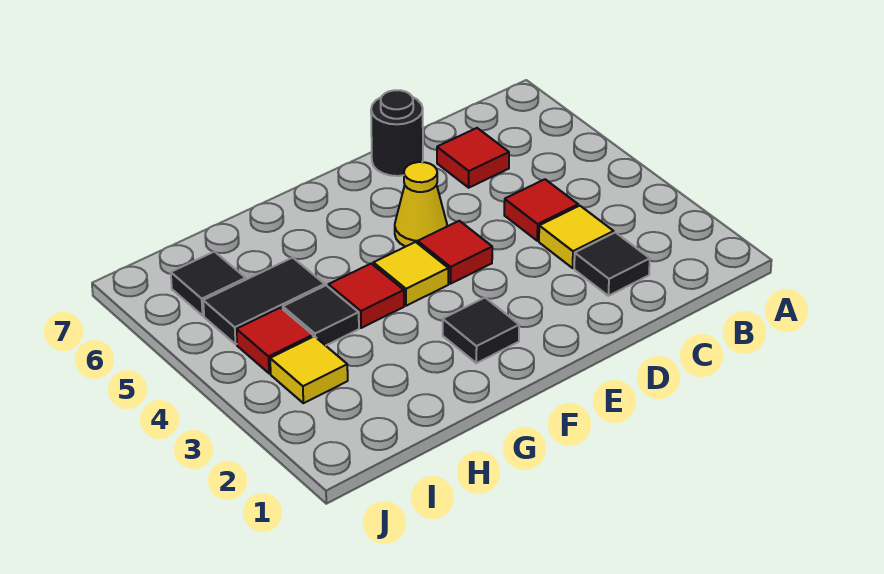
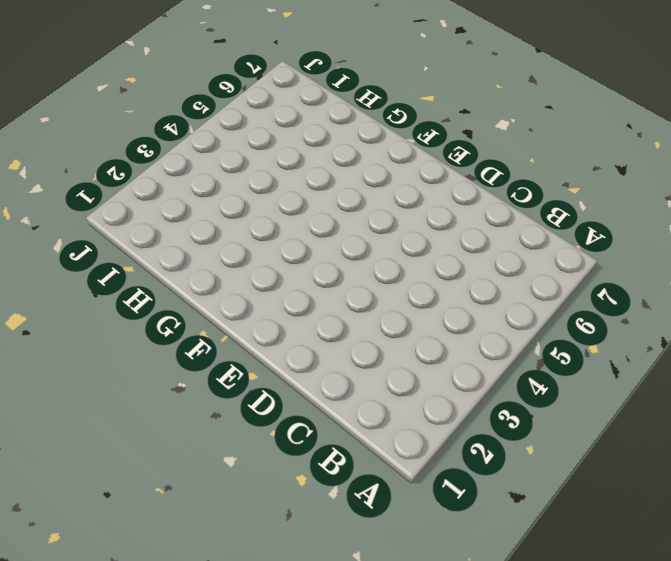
none -> black 1x1 tile [574,232,650,296]
none -> yellow 1x1 tile [539,206,614,268]
none -> red 1x1 tile [504,179,578,241]

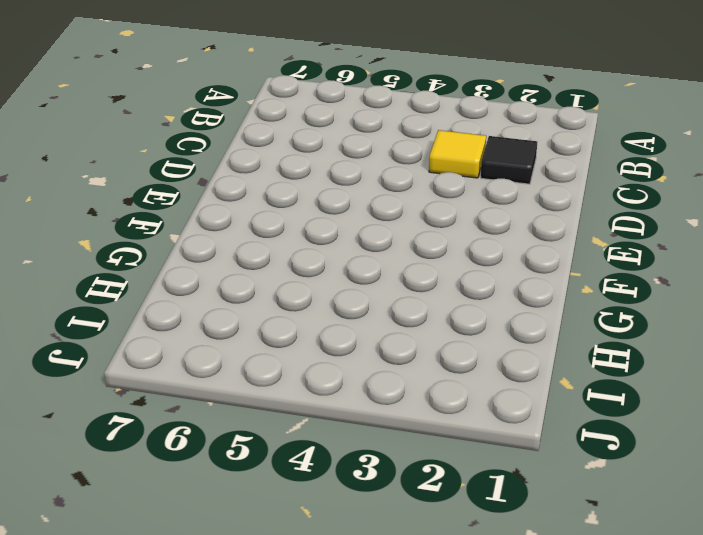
none -> red 1x1 tile [504,179,578,241]
none -> red 1x1 tile [437,128,509,188]
none -> black 1x1 round brick [371,90,423,176]

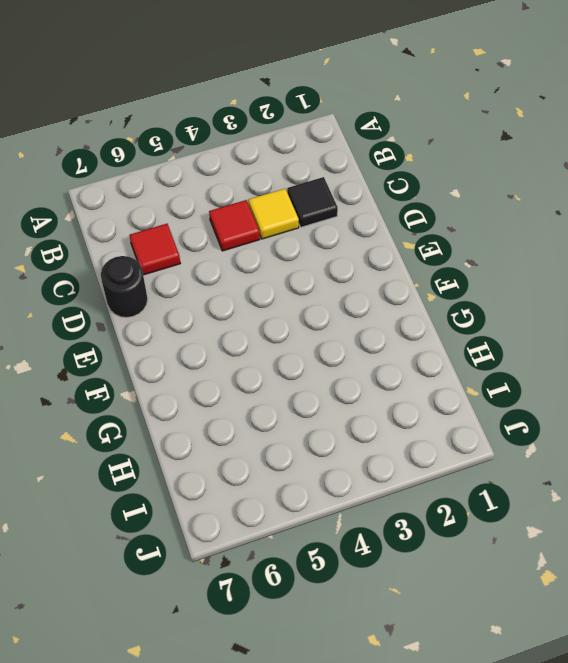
none -> red 1x1 tile [418,221,492,284]
none -> yellow 1x1 cone [395,162,447,247]
none -> black 1x1 tile [443,298,519,363]

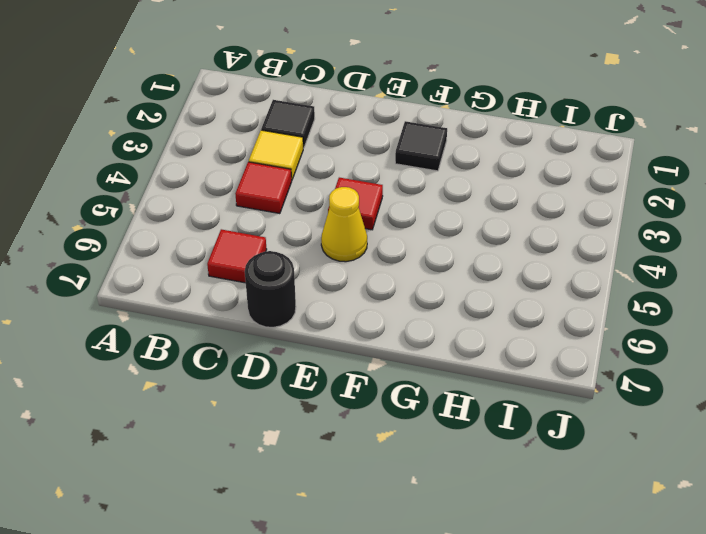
none -> yellow 1x1 tile [373,242,448,306]
none -> red 1x1 tile [328,264,404,328]
none -> black 1x1 tile [283,285,359,346]

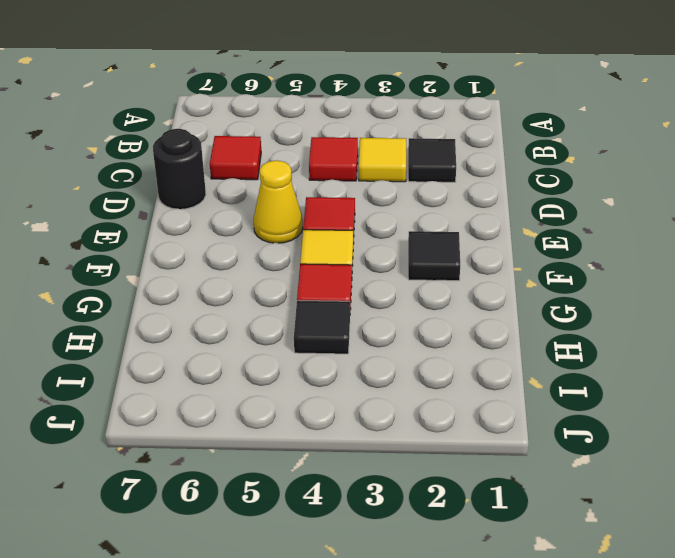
none -> black 1x2 tile [203,258,325,344]
none -> yellow 1x1 tile [270,336,348,403]
none -> red 1x1 tile [236,308,313,374]

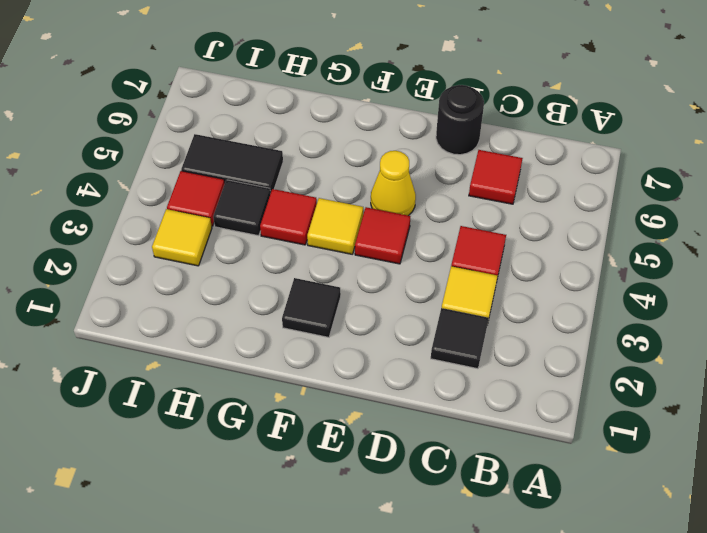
none -> black 1x1 tile [171,252,246,315]

